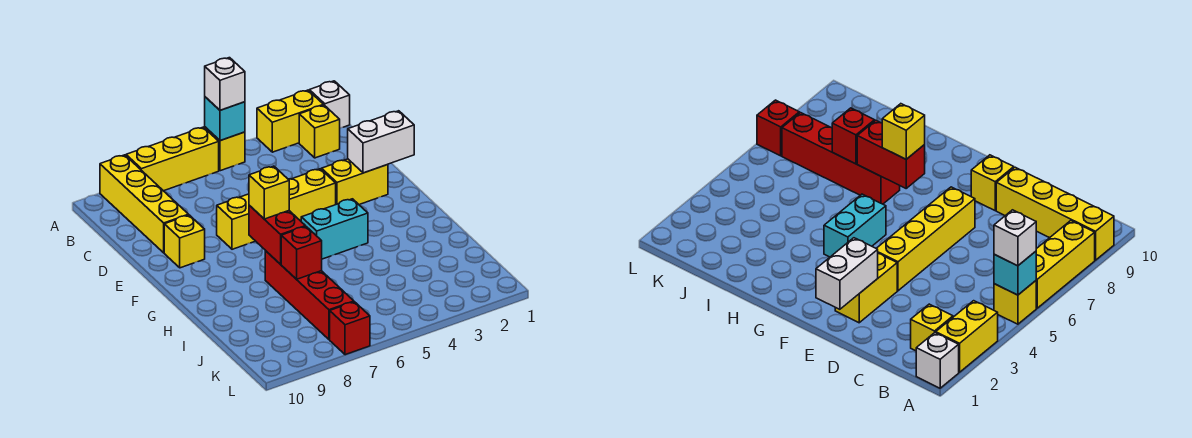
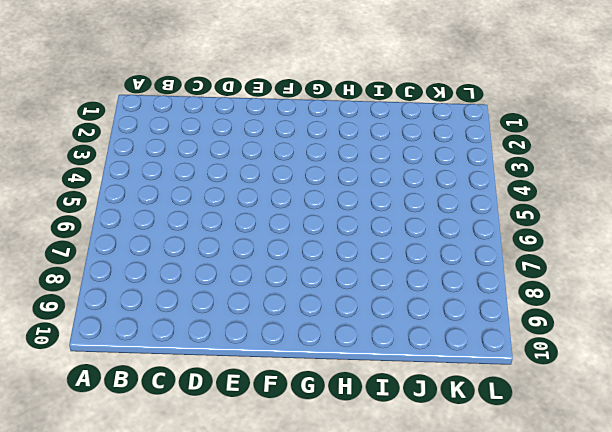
none -> white 1x1 brick [309,81,350,128]
none -> yellow 1x2 brick [257,90,324,152]
none -> yellow 1x1 brick [205,127,245,171]

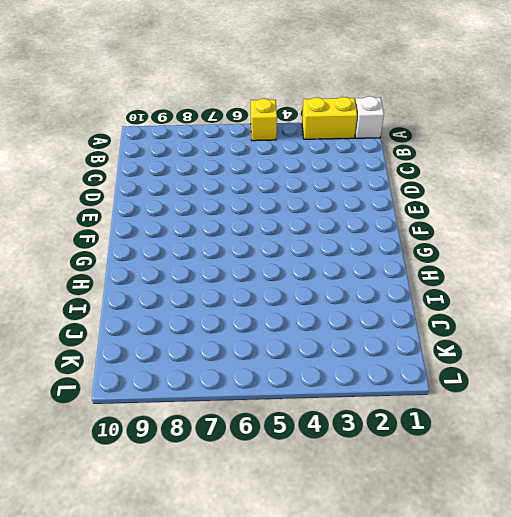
none -> yellow 1x3 brick [126,127,219,191]
none -> yellow 1x4 brick [100,155,189,253]
none -> yellow 1x1 brick [299,105,340,158]

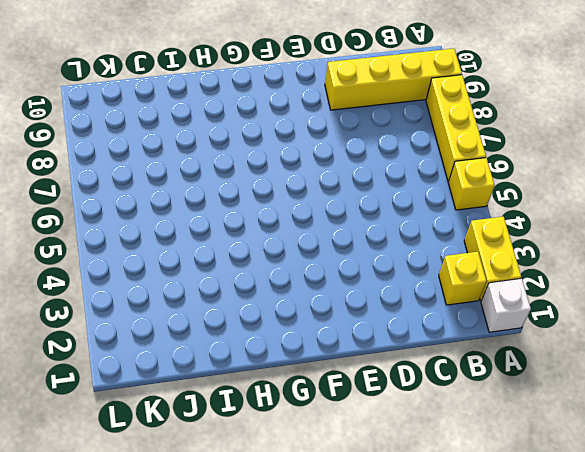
none -> yellow 1x2 brick [322,159,388,205]
none -> yellow 1x4 brick [217,169,336,249]
none -> yellow 1x1 brick [164,215,205,268]

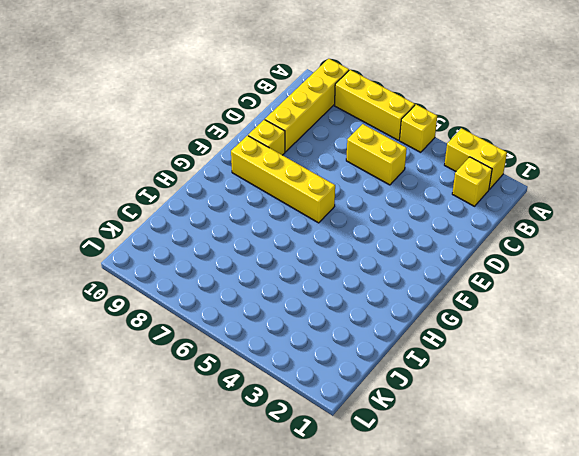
yellow 1x2 brick [346,124,407,185] -> yellow 1x2 brick moved to [322,159,388,205]
yellow 1x4 brick [231,136,335,223] -> yellow 1x4 brick moved to [217,169,336,249]
none -> white 1x1 brick [309,81,350,128]
none -> cyan 1x2 brick [301,199,368,259]
none -> red 1x4 brick [265,251,354,340]

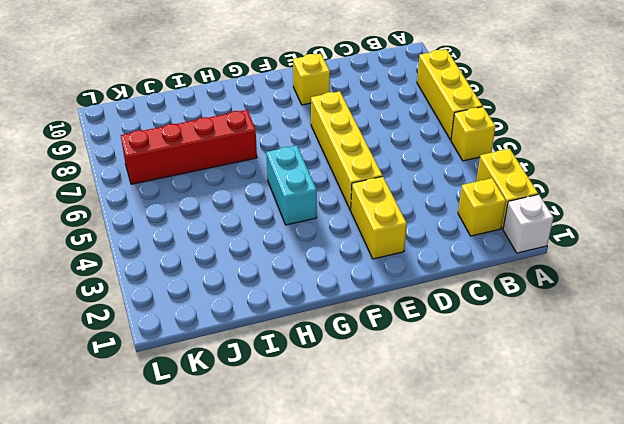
none -> yellow 1x4 brick [100,155,189,253]
none -> red 1x1 brick [330,302,370,355]
none -> cyan 1x1 brick [205,97,245,141]

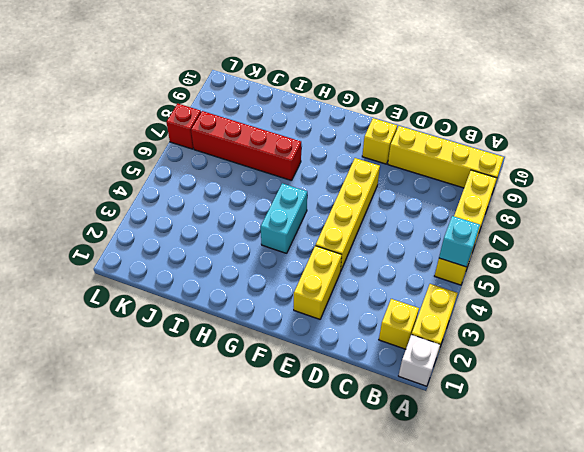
none -> white 1x2 brick [348,111,414,173]
none -> red 1x2 brick [249,205,305,264]
none -> red 1x1 brick [281,227,322,279]

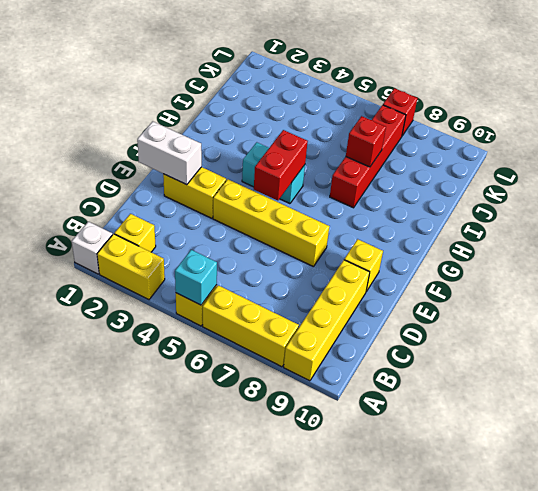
red 1x2 brick [254,130,308,201] -> red 1x2 brick moved to [249,205,305,264]
none -> white 1x1 brick [205,58,245,110]
none -> yellow 1x1 brick [249,166,289,219]

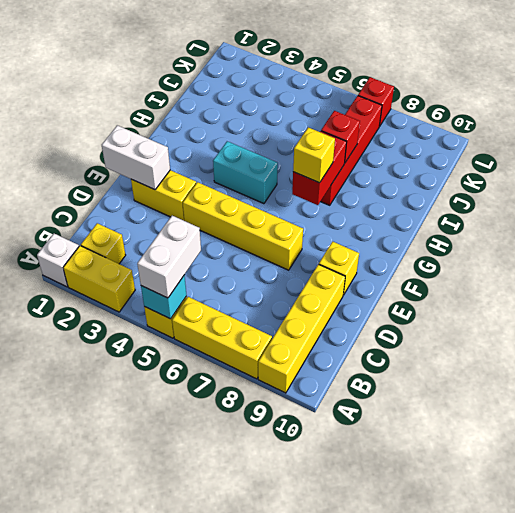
white 1x2 brick [137,216,201,298] -> white 1x1 brick [205,58,245,110]

